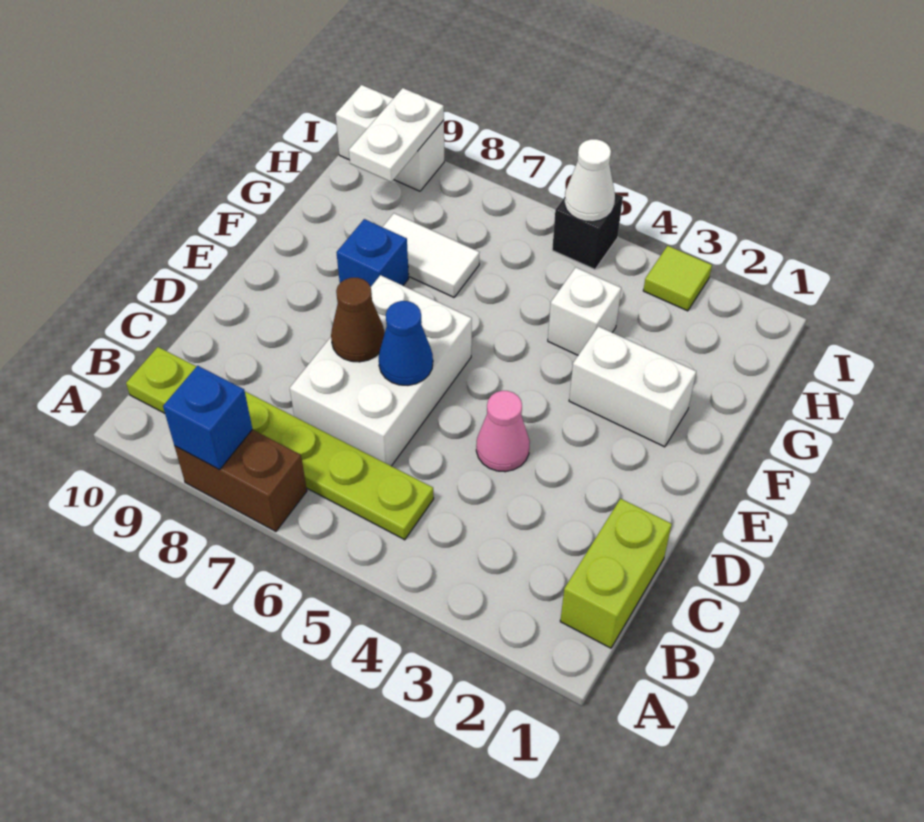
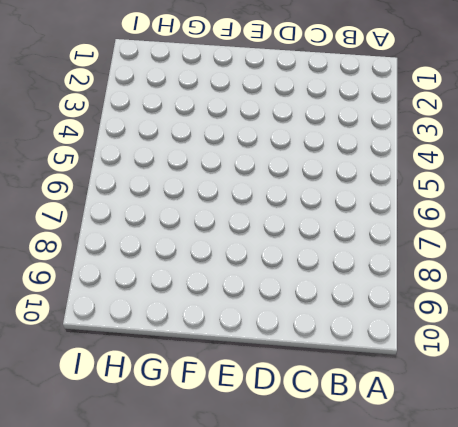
none -> brown 1x2 brick [175,429,307,531]
none -> lime 1x2 brick [560,499,672,648]
none -> lime 1x6 plate [126,347,434,540]

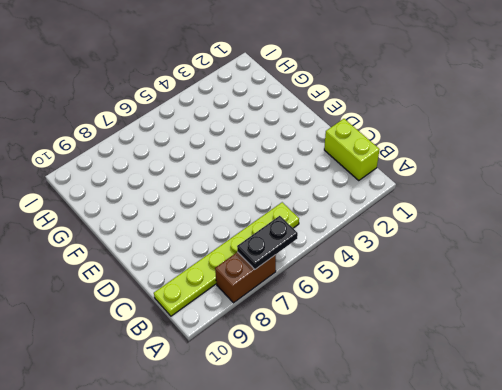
black 1x2 plate [237,216,298,269] -> none
none -> white 2x3 brick [290,275,472,466]
none -> pink 1x1 cone [476,391,530,472]
none -> white 1x2 brick [569,326,696,447]

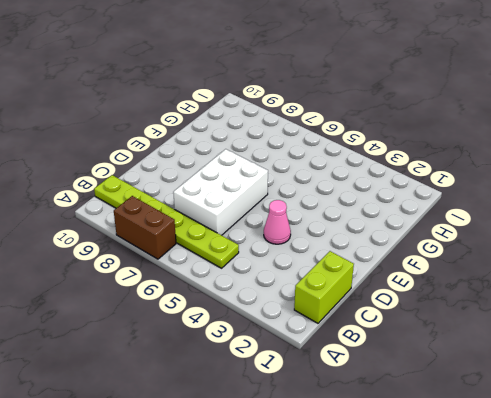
none -> white 1x2 brick [569,326,696,447]
none -> blue 1x1 brick [336,219,409,286]
none -> white 1x1 brick [548,267,621,355]

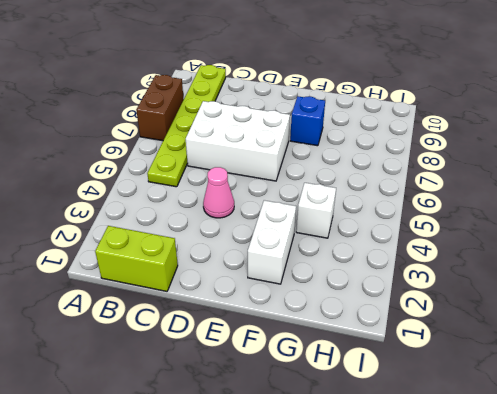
none -> white 1x2 tile [383,213,479,297]
none -> lime 1x1 tile [643,246,712,311]
none -> black 1x1 brick [552,194,623,269]

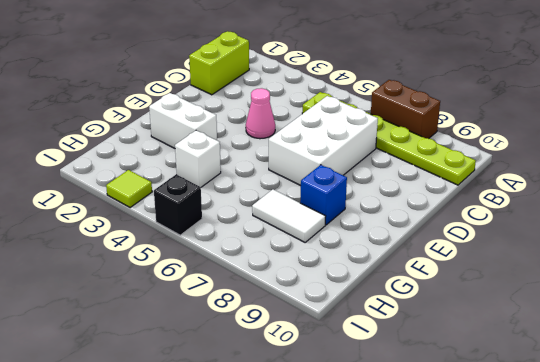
none -> white 1x2 brick [336,85,444,191]
none -> blue 1x1 brick [163,366,252,470]
none -> blue 1x1 cone [379,301,433,385]

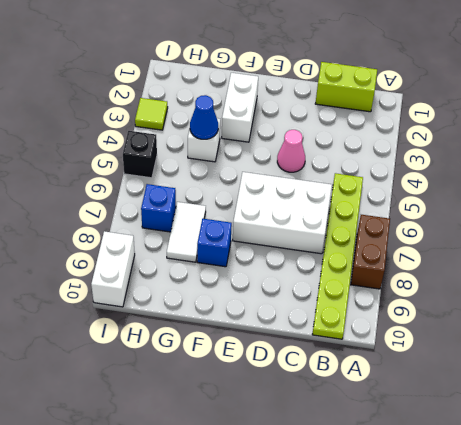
blue 1x1 cone [190,95,218,139] -> blue 1x1 cone moved to [379,301,433,385]
blue 1x1 brick [141,184,176,232] -> blue 1x1 brick moved to [163,366,252,470]
none -> brown 1x1 cone [331,278,385,362]
none -> white 1x2 plate [349,88,444,182]
none -> white 1x1 cone [565,139,615,222]

